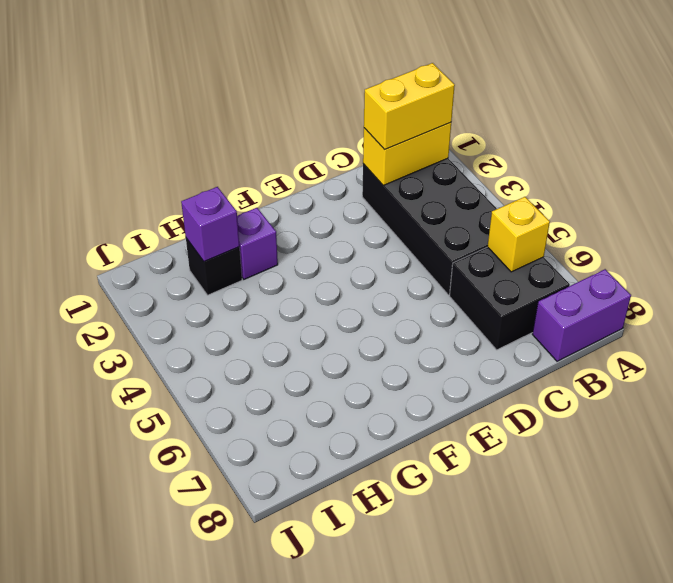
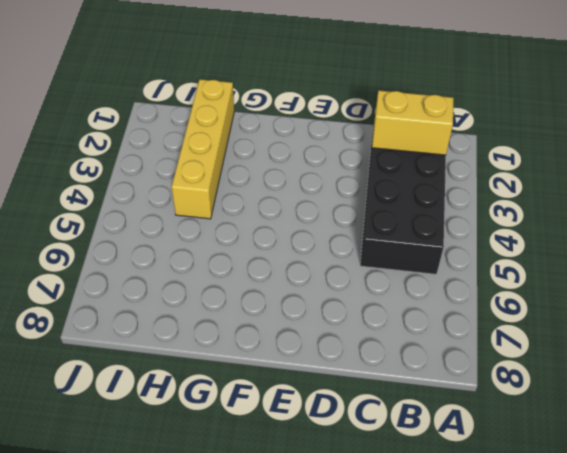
yellow 1x4 brick [172,79,234,219] -> black 1x1 brick [186,238,242,295]
none -> purple 1x2 brick [532,269,631,361]
none -> black 2x2 brick [450,247,570,350]

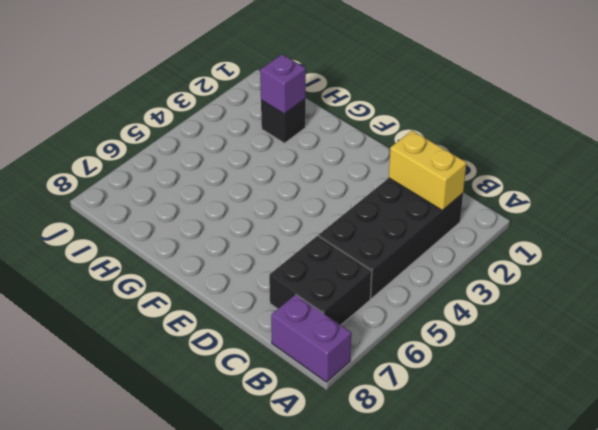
none -> purple 1x1 brick [237,208,278,279]
none -> yellow 1x1 brick [488,197,550,272]

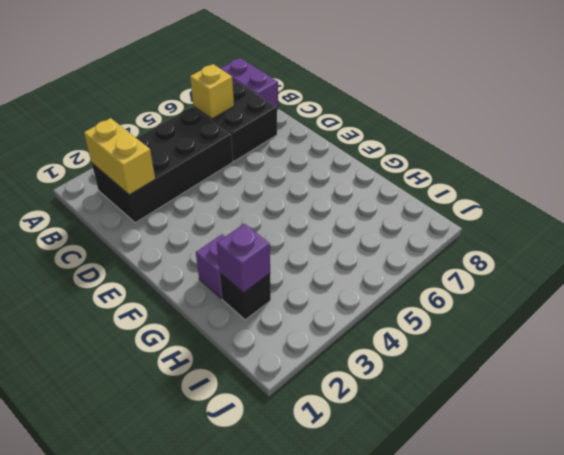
none -> yellow 1x2 brick [364,63,455,150]

